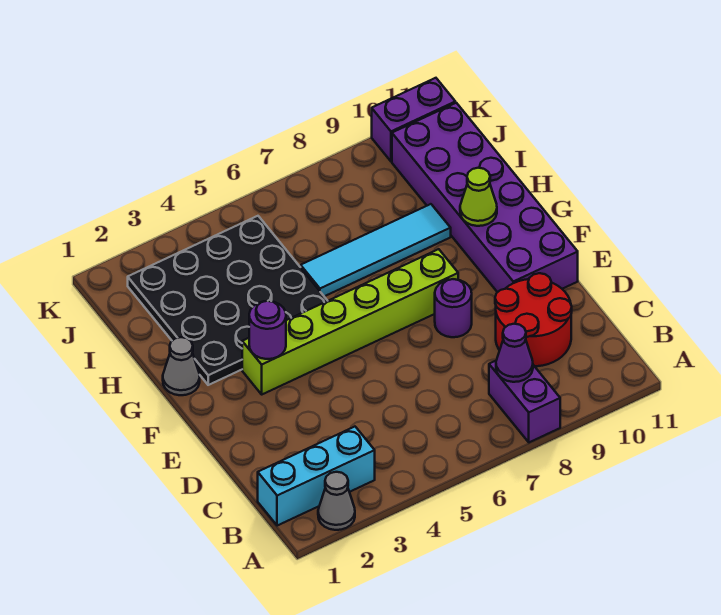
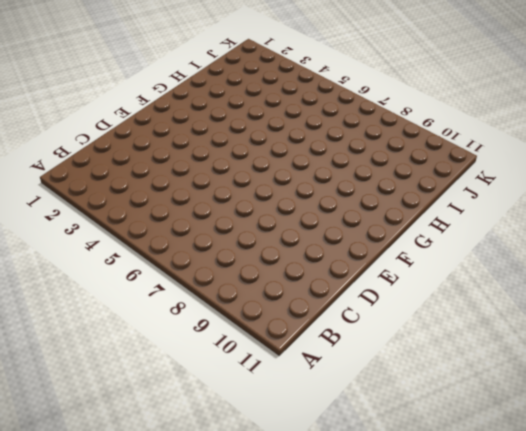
none -> grey 1x1 cone [318,472,355,530]
none -> purple 1x2 brick [489,361,560,442]
none -> cyan 1x3 brick [258,427,375,526]

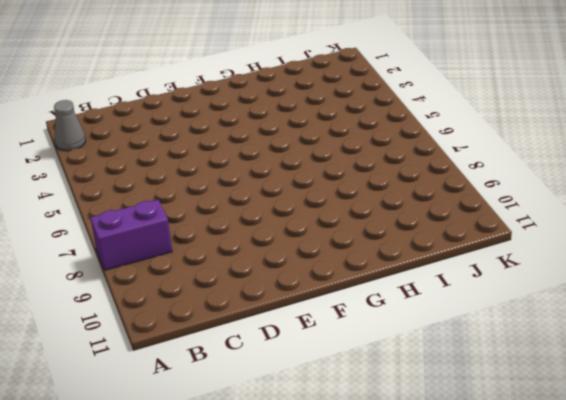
none -> cyan 1x3 brick [258,427,375,526]
none -> red 2x2 round brick [495,273,572,366]
none -> purple 1x1 round brick [435,279,472,337]

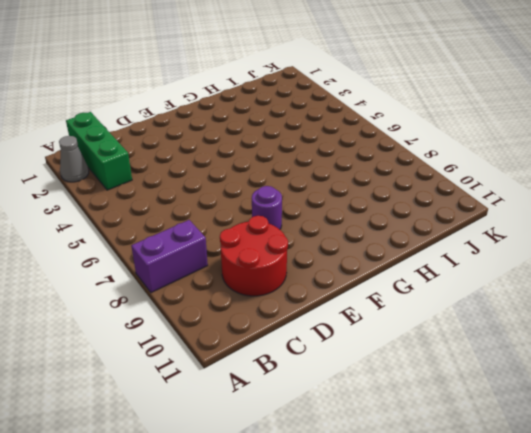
green 1x3 brick [66,112,132,190] -> cyan 1x3 brick [258,427,375,526]
none -> purple 2x6 brick [392,103,578,292]
none -> lime 1x6 brick [242,249,458,394]
none -> grey 1x1 cone [163,337,200,395]

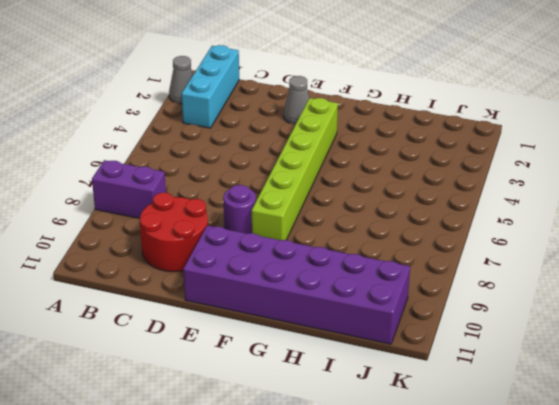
grey 1x1 cone [284,76,309,125] -> grey 1x1 cone moved to [163,337,200,395]
none -> black 4x4 plate [128,216,327,385]
none -> cyan 1x4 tile [301,204,451,296]
none -> purple 1x2 brick [372,78,455,161]

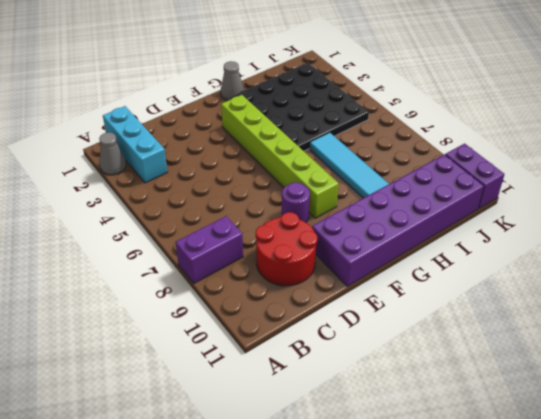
none -> purple 1x1 cone [496,324,533,382]
none -> purple 1x1 round brick [249,301,286,359]
none -> lime 1x1 cone [460,168,497,226]

